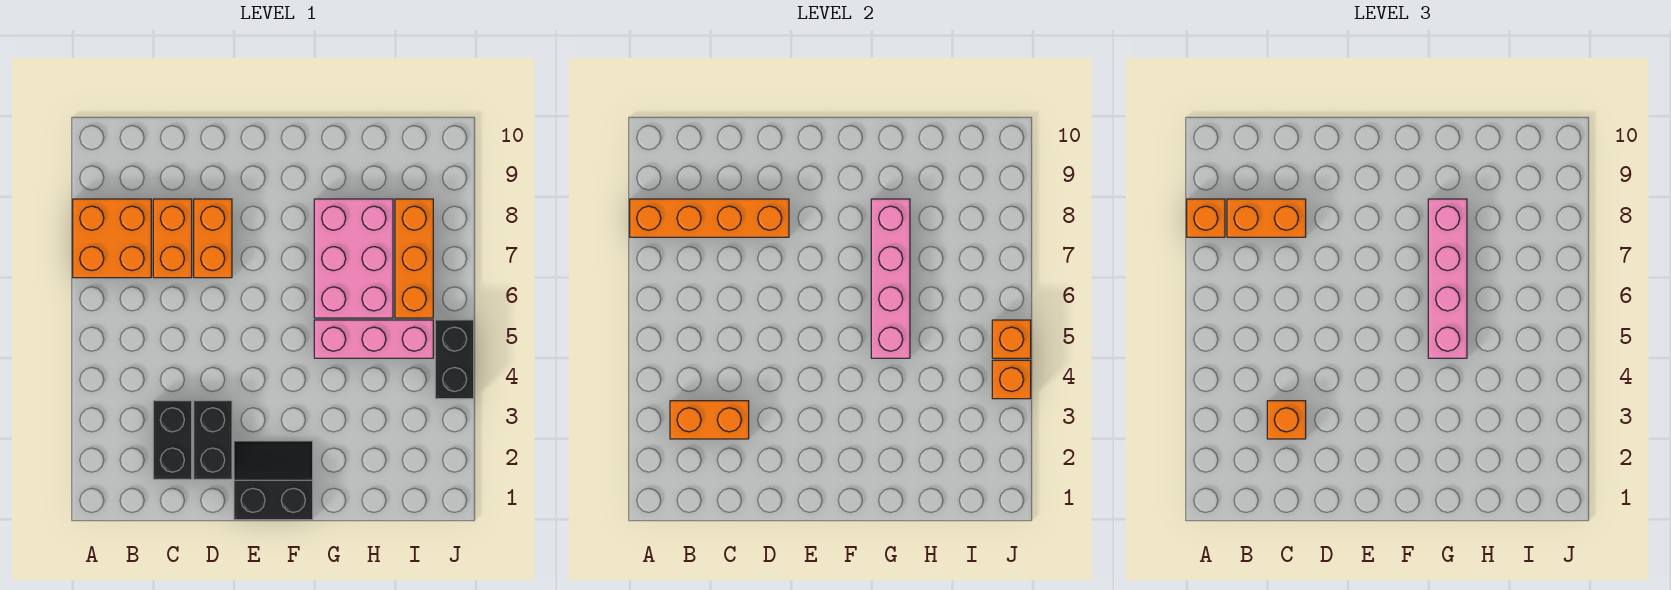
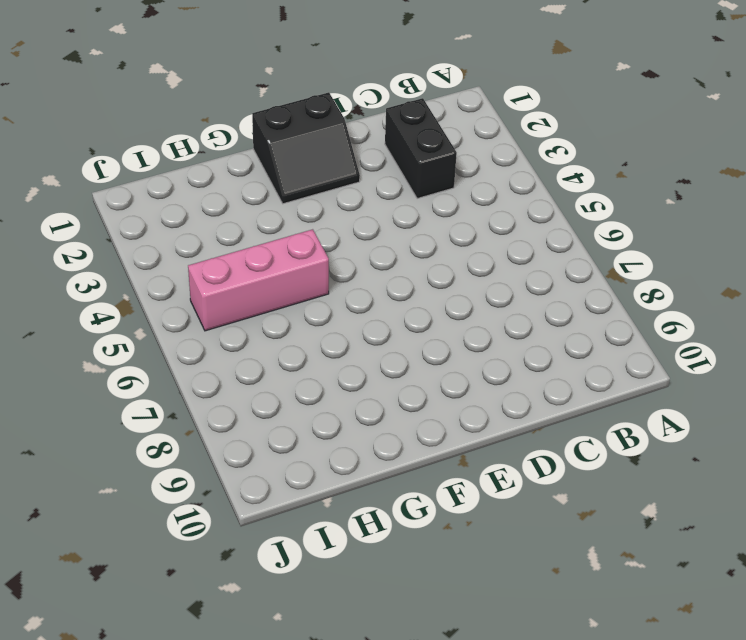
none -> orange 2x2 brick [73,199,151,278]
none -> orange 1x2 brick [153,199,192,278]
none -> black 1x2 brick [194,401,232,479]

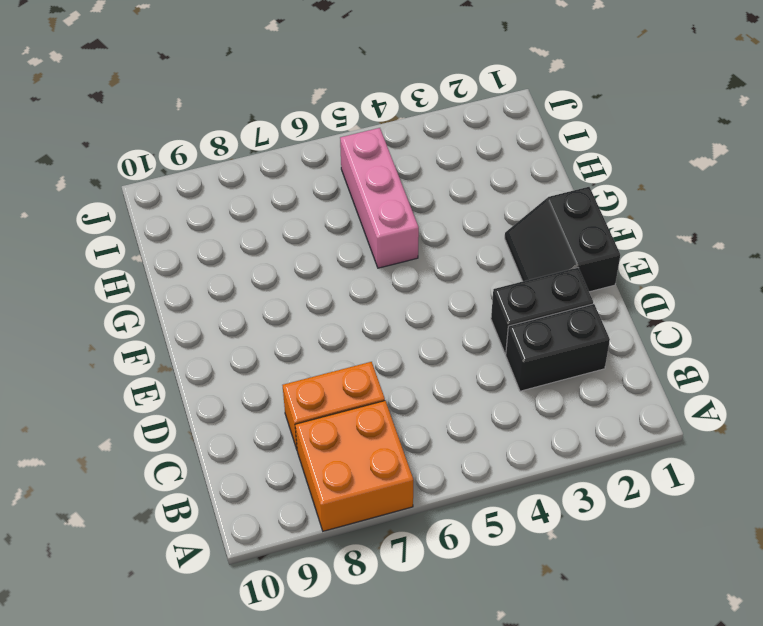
none -> orange 1x2 brick [194,199,232,278]
none -> pink 2x3 brick [314,199,393,318]
none -> orange 1x3 brick [395,199,433,318]

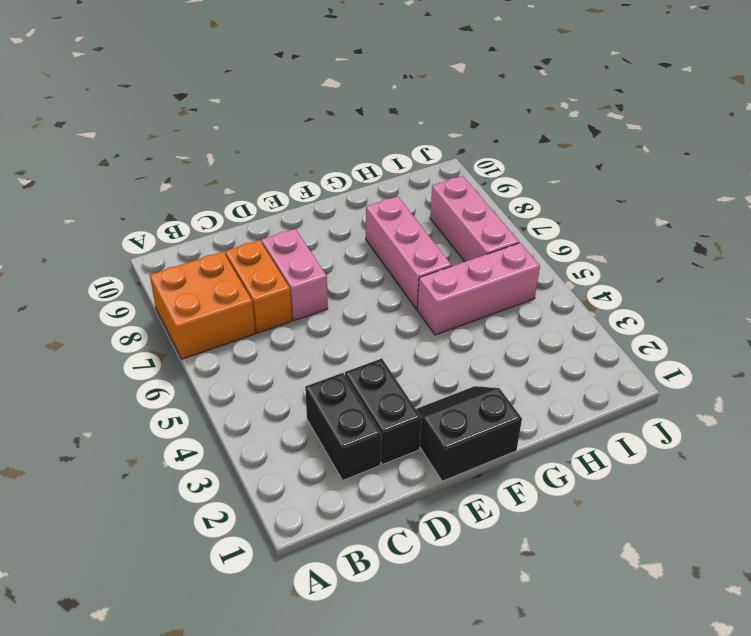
pink 1x2 brick [261,229,328,321] -> orange 1x2 brick [194,199,232,278]
pink 1x3 brick [366,196,452,309] -> pink 2x3 brick [314,199,393,318]
pink 1x3 brick [430,176,519,262] -> orange 1x3 brick [395,199,433,318]
none -> black 1x2 brick [435,320,474,399]
none -> orange 1x4 brick [630,199,789,237]
none -> orange 1x2 brick [670,401,749,439]

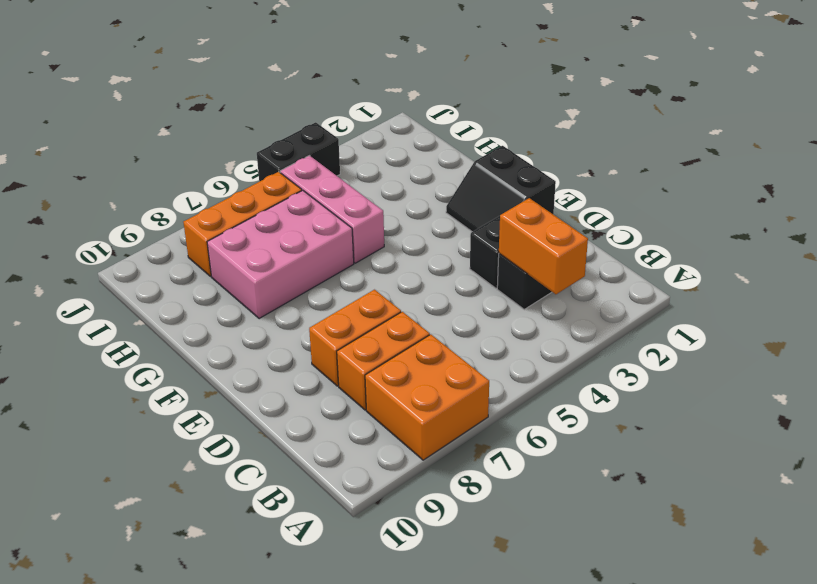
none -> orange 1x4 brick [630,199,789,237]
none -> pink 1x4 brick [871,199,910,358]
none -> orange 1x1 brick [992,360,1031,399]

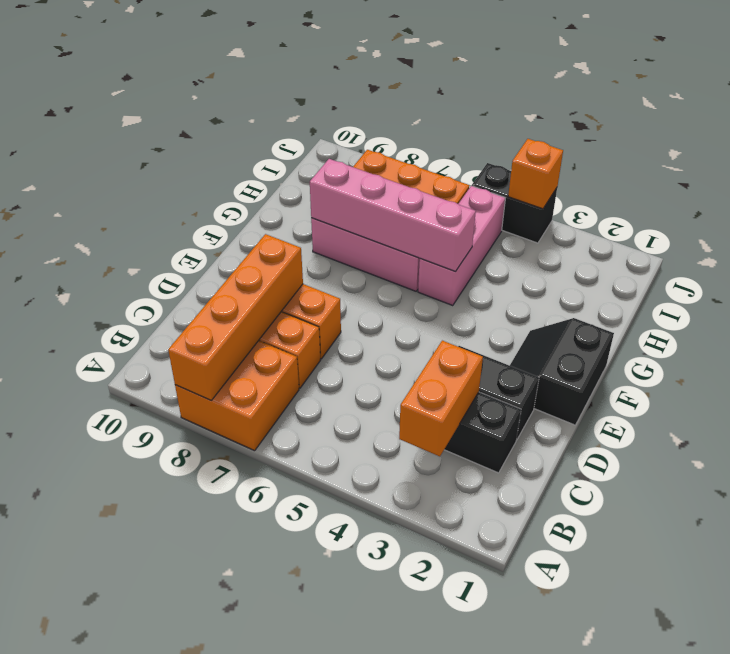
none -> orange 1x1 brick [992,320,1031,358]
none -> orange 1x1 brick [1187,199,1225,237]
none -> orange 1x2 brick [1227,199,1306,237]

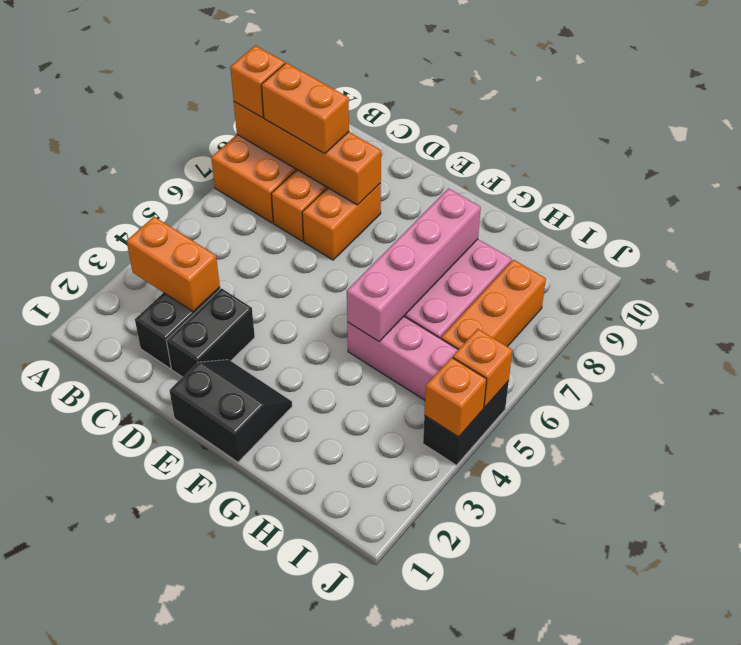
none -> orange 1x1 brick [1267,401,1306,439]
none -> pink 1x4 brick [1428,199,1467,358]

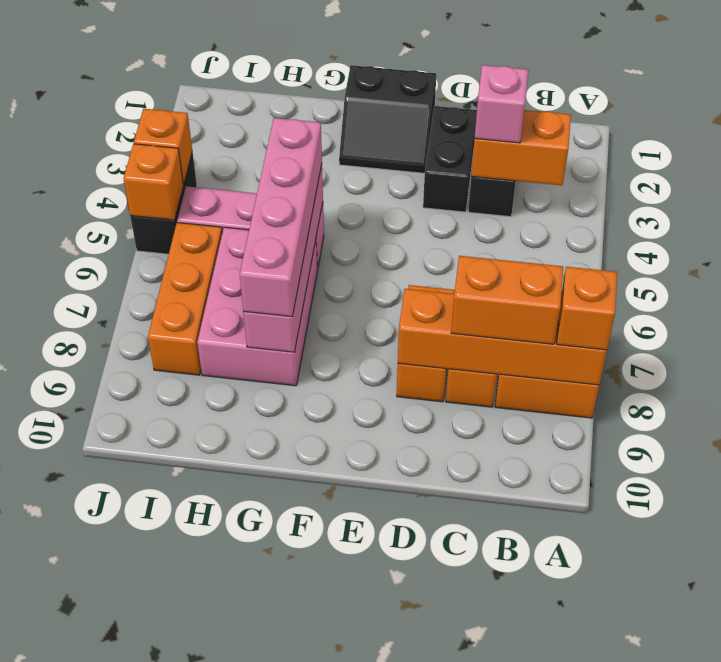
pink 1x1 brick [475,65,528,143] -> orange 1x1 brick [1267,401,1306,439]

